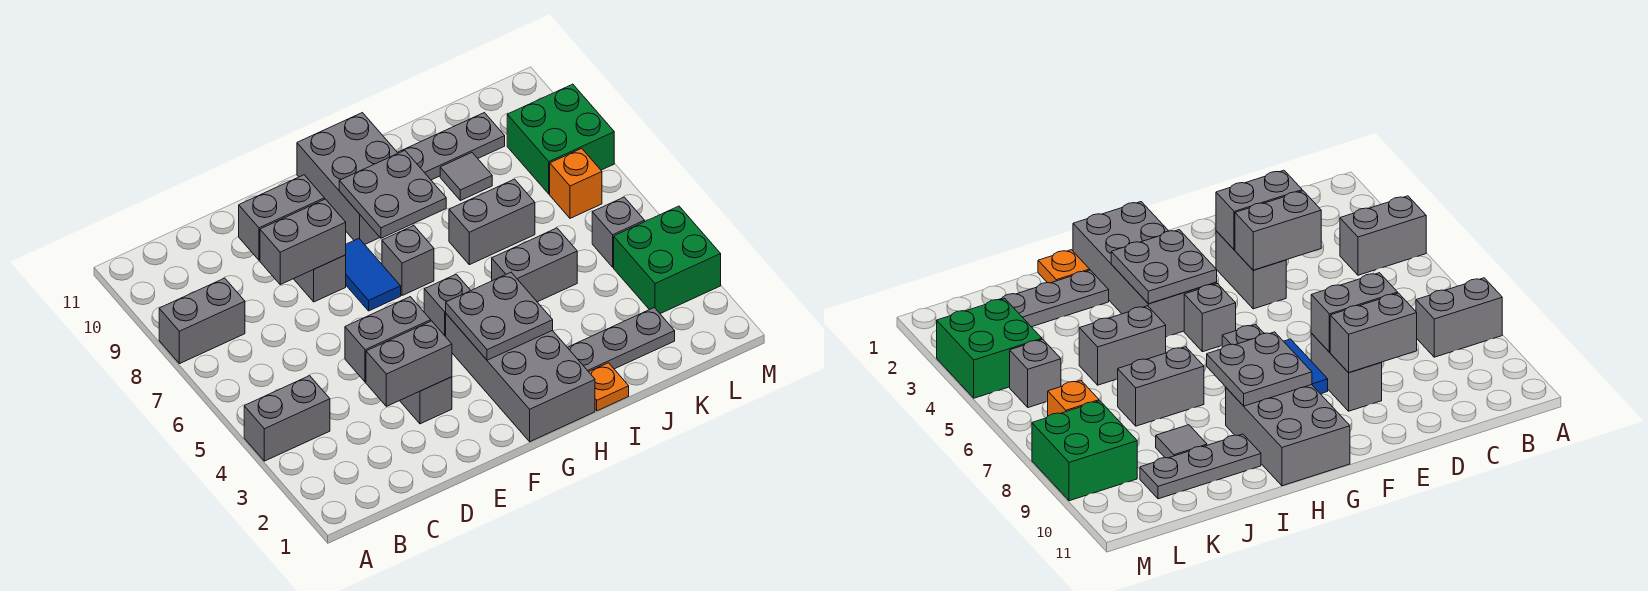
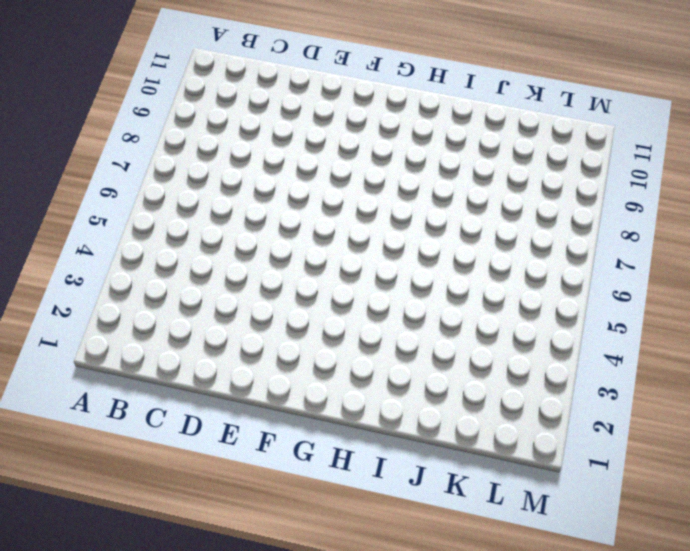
none -> grey 1x2 brick [244,376,330,461]
none -> grey 1x2 brick [159,278,245,364]
none -> grey 1x2 brick [400,377,452,424]

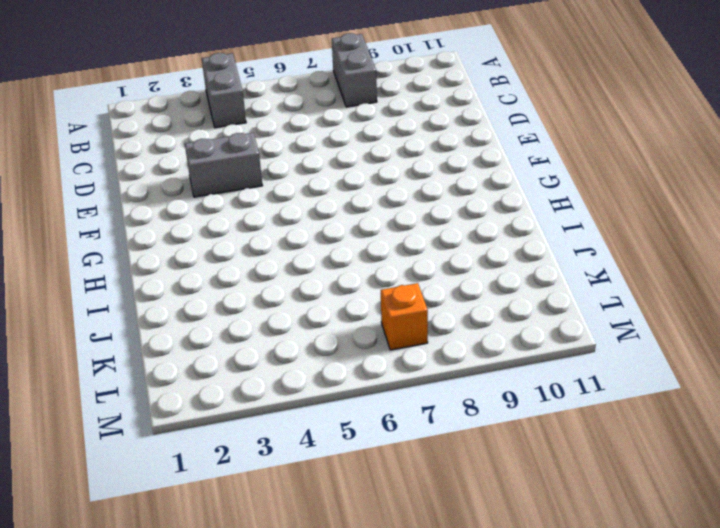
none -> grey 1x2 brick [294,255,346,302]
none -> blue 1x2 tile [346,239,401,311]
none -> grey 2x4 brick [446,314,595,442]

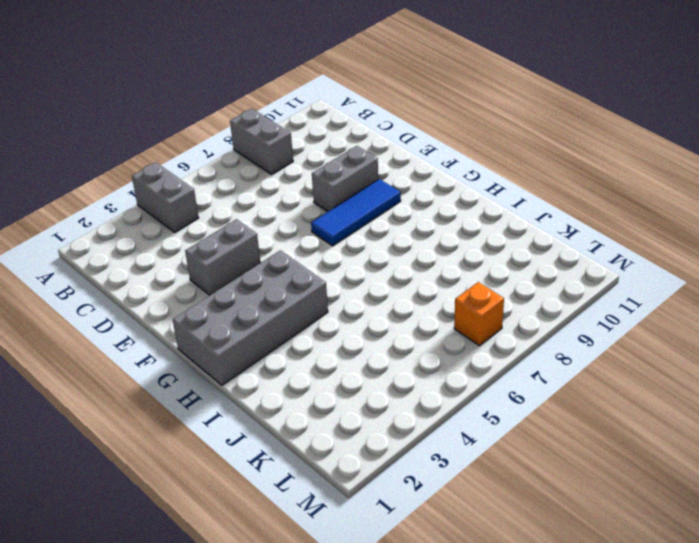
blue 1x3 tile [311,179,401,246] -> blue 1x2 tile [346,239,401,311]
none -> grey 1x1 brick [424,274,471,337]
none -> grey 1x1 brick [382,226,434,296]
none -> grey 2x3 brick [297,113,398,245]

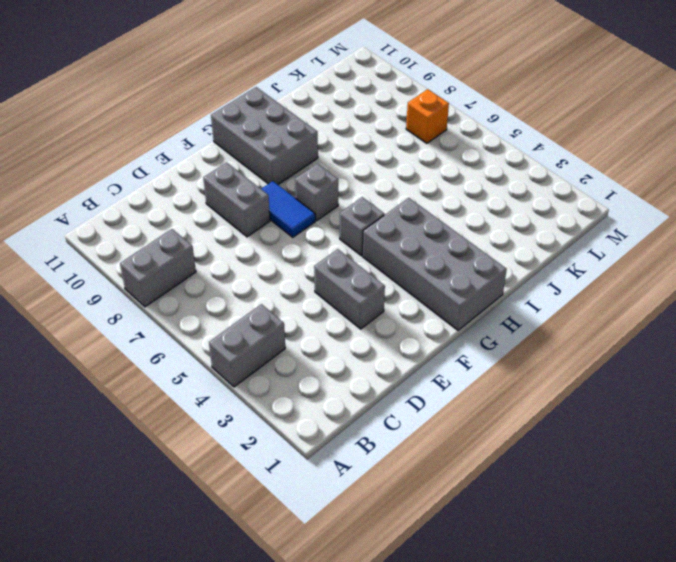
none -> orange 1x1 plate [589,363,629,411]
none -> grey 1x3 plate [567,308,675,372]
none -> grey 1x2 brick [492,228,577,302]

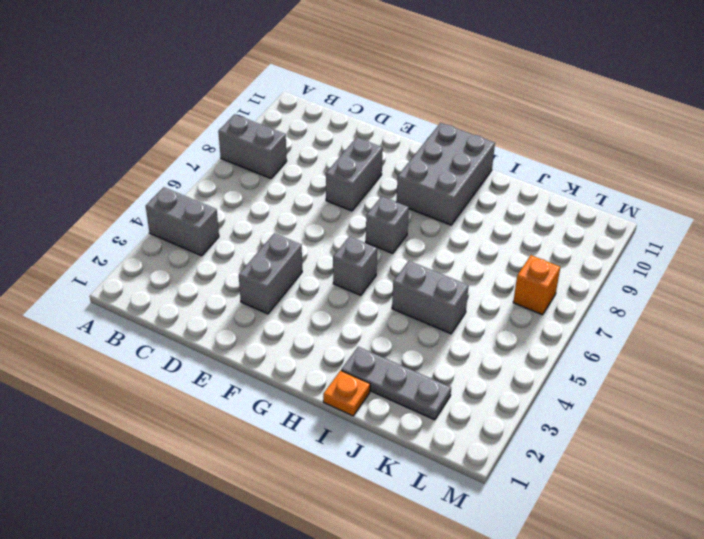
none -> blue 1x2 tile [346,239,401,311]
none -> grey 2x4 brick [446,314,595,442]
none -> grey 1x2 brick [449,179,535,265]

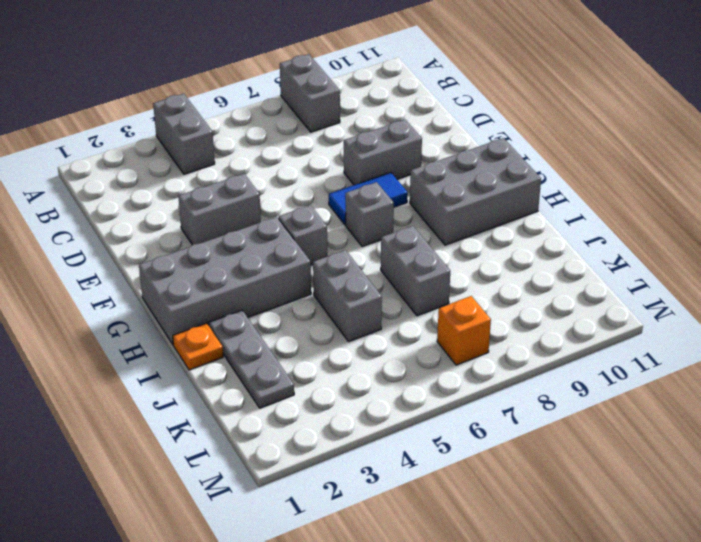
none -> grey 1x3 plate [397,113,505,180]
none -> grey 1x1 tile [440,153,492,201]
none -> green 2x2 brick [614,206,721,314]

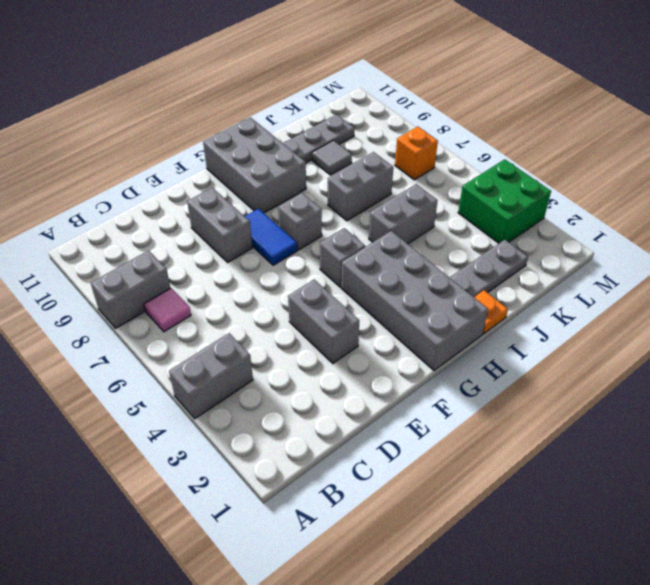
pink 1x1 tile [144,288,191,332] -> none
none -> grey 1x1 brick [592,197,645,267]
none -> green 2x2 brick [507,84,614,194]
none -> grey 1x2 brick [366,321,452,406]

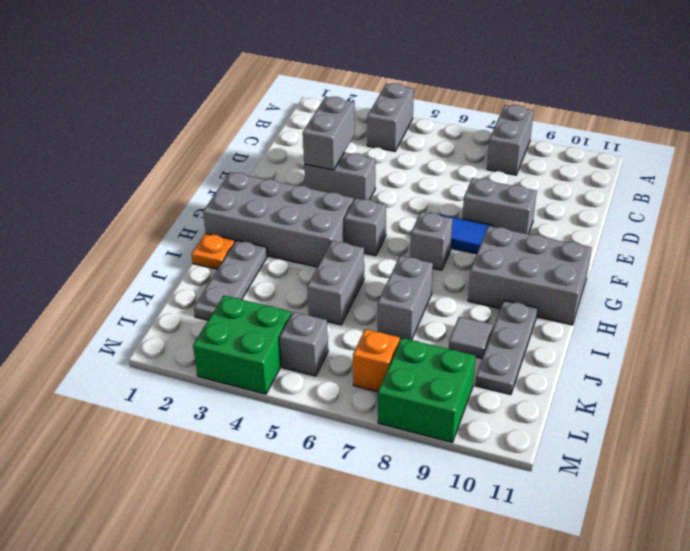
none -> grey 1x2 brick [345,297,431,382]
none -> grey 1x2 brick [260,199,346,284]
none -> grey 1x2 brick [239,175,324,260]

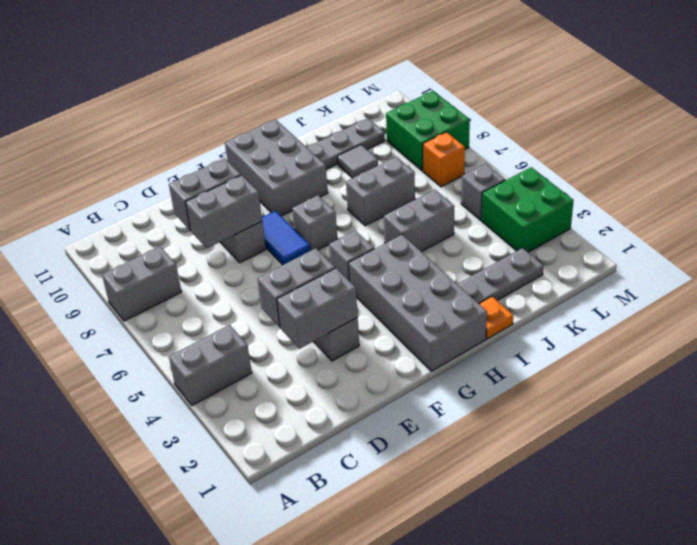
none -> grey 2x2 plate [446,272,553,360]
none -> grey 2x2 plate [339,150,446,238]

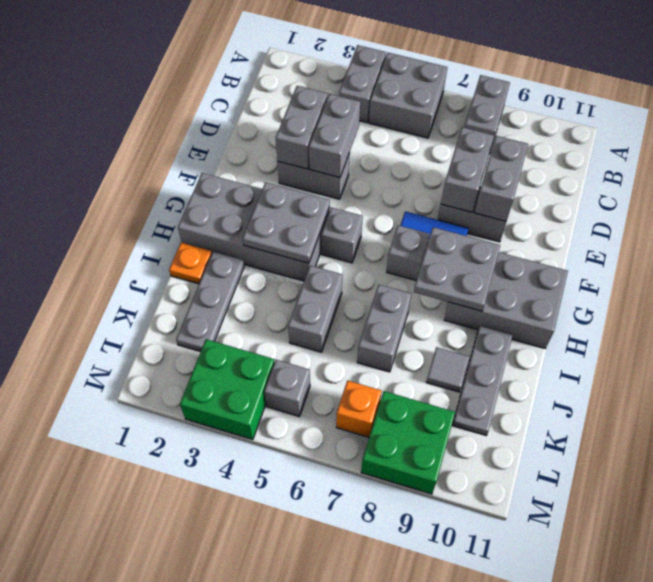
grey 2x2 brick [369,53,447,138] -> none

